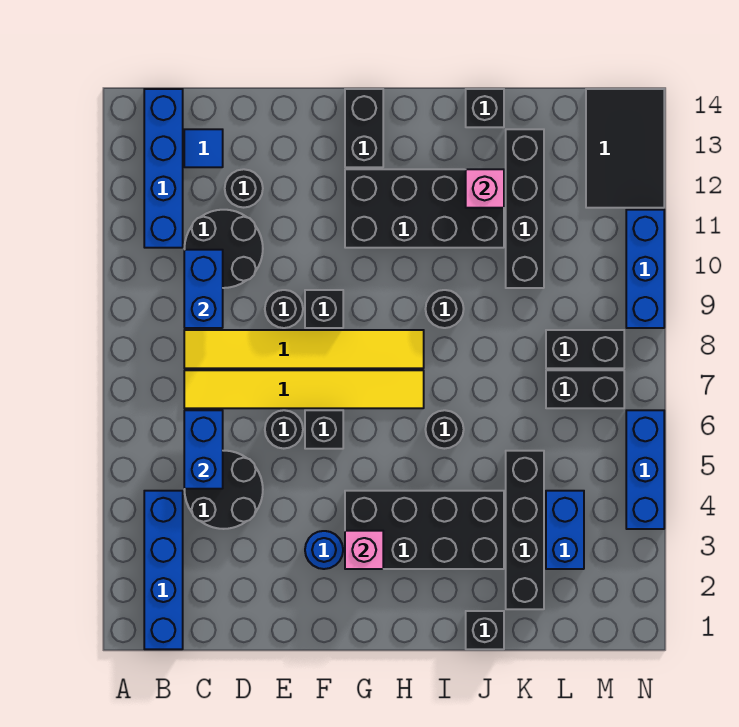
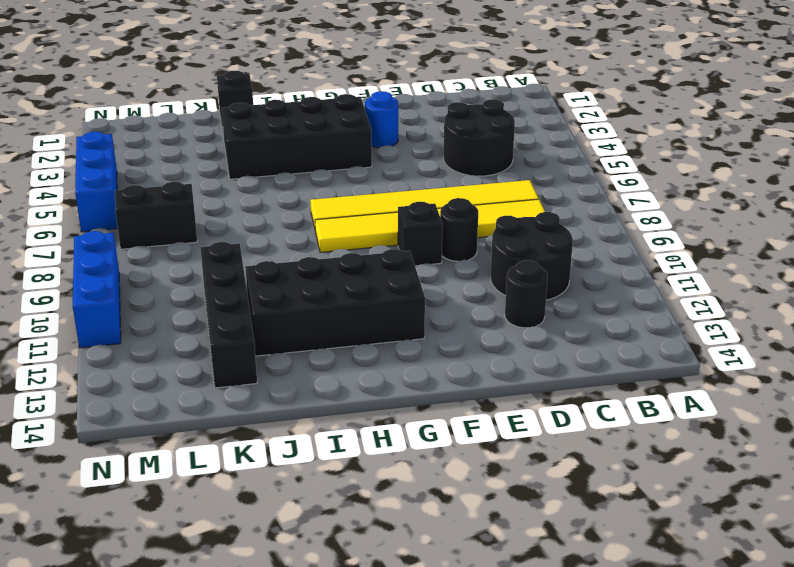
none -> blue 1x4 brick [144,491,183,649]
none -> blue 1x4 brick [144,89,183,248]
none -> blue 1x1 tile [184,129,223,167]
none -> black 1x1 round brick [265,410,303,449]

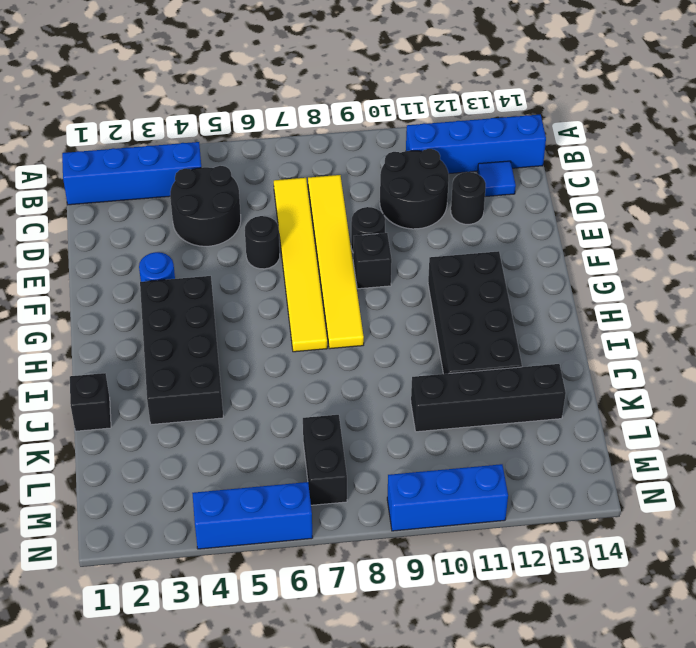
none -> black 1x1 brick [305,410,343,449]
none -> black 1x2 brick [345,89,383,167]
none -> black 1x1 round brick [425,410,464,449]
none -> black 1x1 round brick [426,290,464,328]

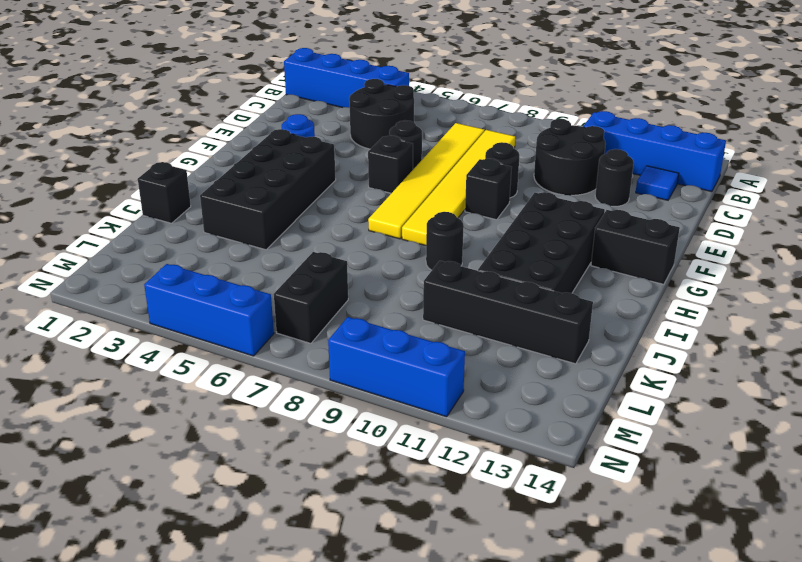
none -> black 1x1 round brick [425,410,464,449]
none -> black 1x1 brick [466,89,504,127]
none -> black 1x4 brick [506,451,544,609]
none -> blue 1x2 brick [546,491,584,569]

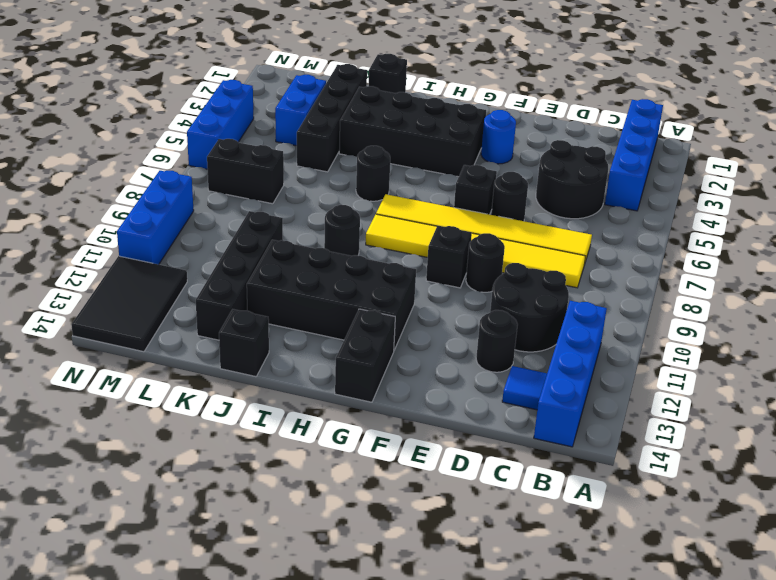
none -> black 1x2 brick [546,330,624,368]
none -> blue 1x2 brick [184,410,223,489]
none -> blue 1x2 brick [184,250,223,328]
none -> pink 1x1 brick [345,531,383,569]

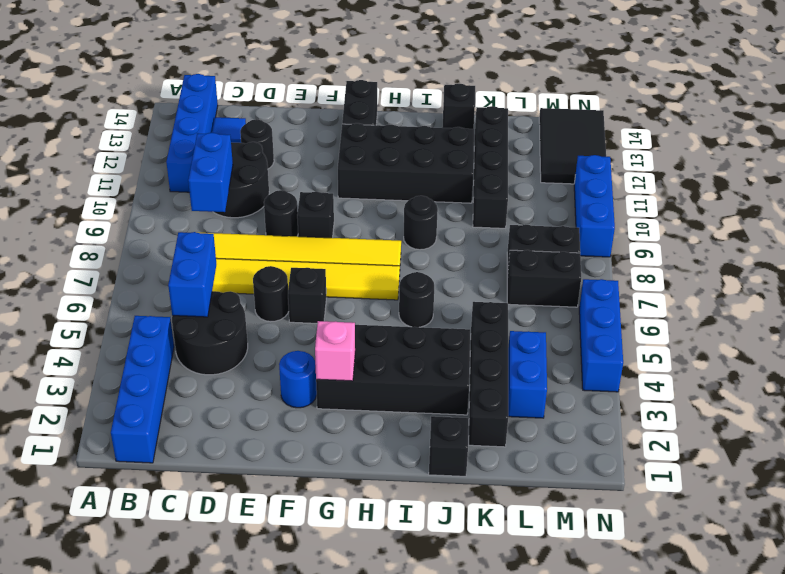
none -> pink 1x1 brick [466,169,504,208]

